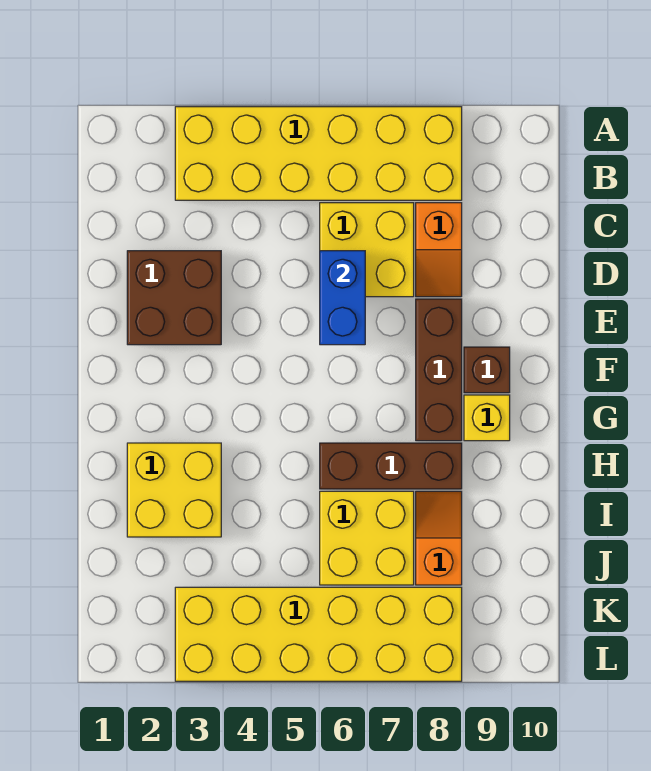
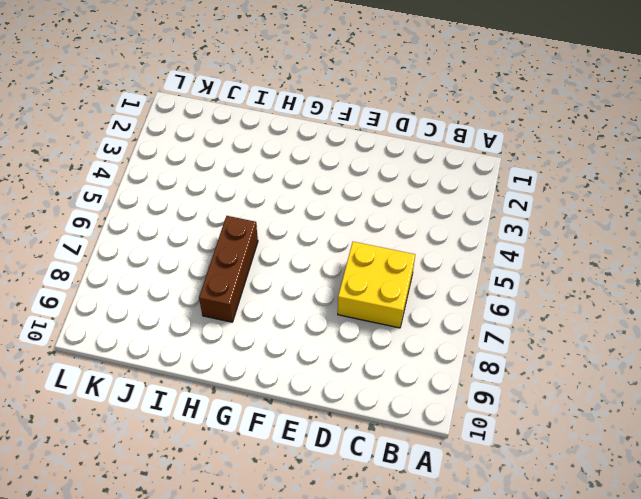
none -> yellow 2x6 brick [175,107,462,200]
none -> orange 1x2 slope [416,203,462,297]
none -> brown 2x2 brick [127,251,221,345]

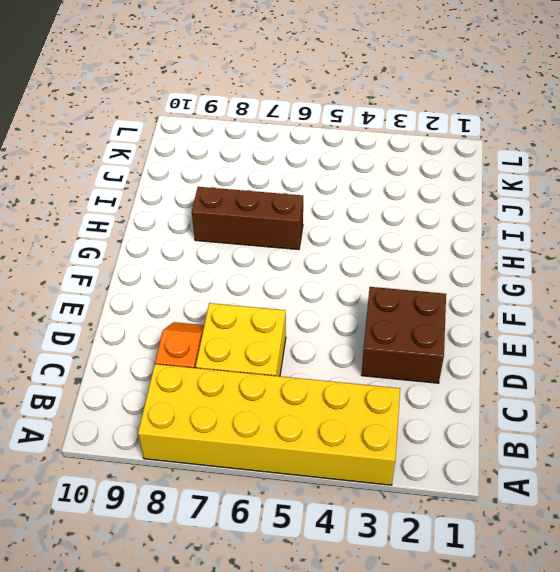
none -> brown 1x3 brick [416,299,462,441]
none -> brown 1x1 brick [464,347,510,393]
none -> yellow 1x1 brick [464,395,510,441]

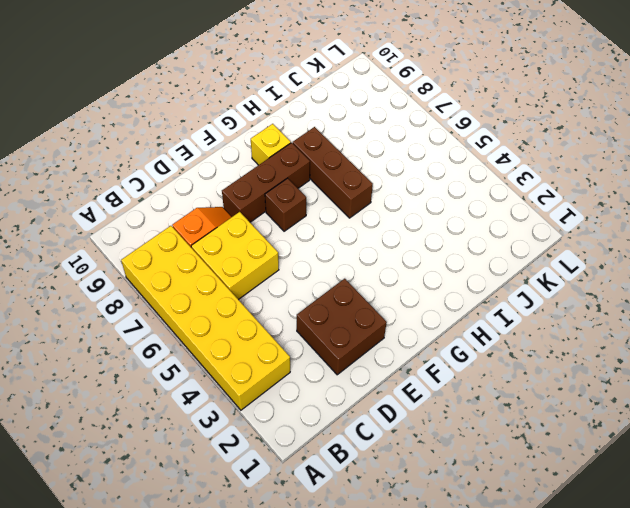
brown 1x1 brick [265,178,306,231] -> brown 1x1 brick moved to [464,347,510,393]
none -> yellow 2x2 brick [127,443,221,537]
none -> yellow 2x2 brick [320,491,414,585]
none -> orange 1x2 slope [416,491,462,585]

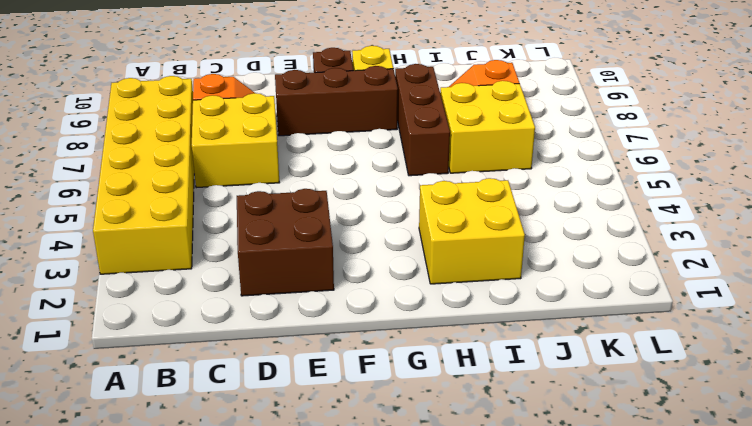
none -> yellow 2x6 brick [175,587,462,681]
none -> blue 1x2 brick [320,251,365,345]

